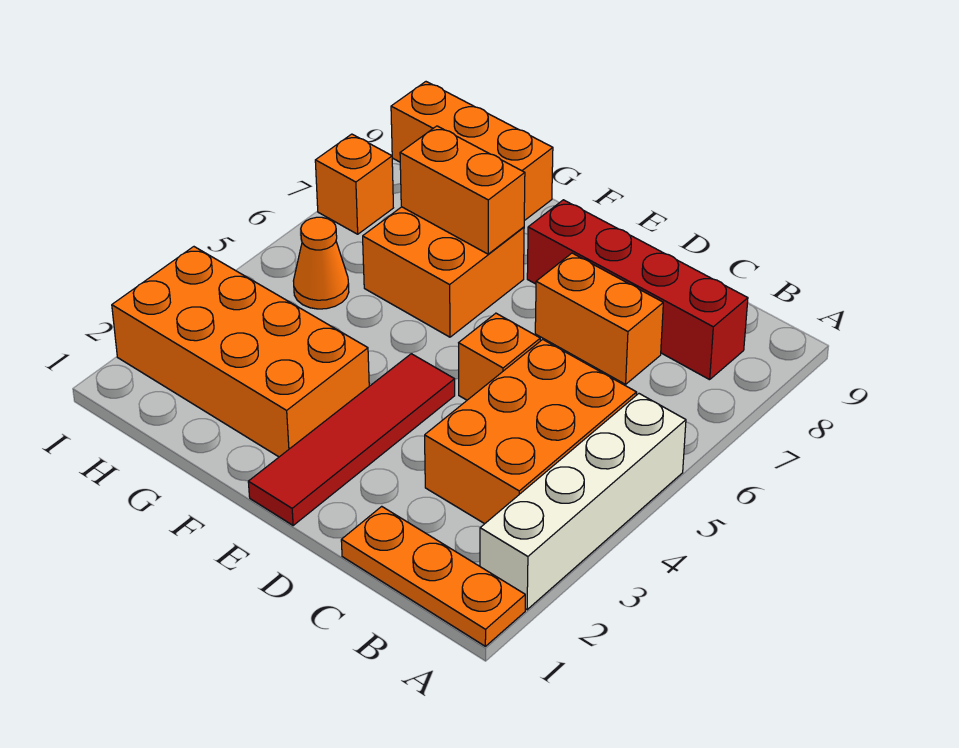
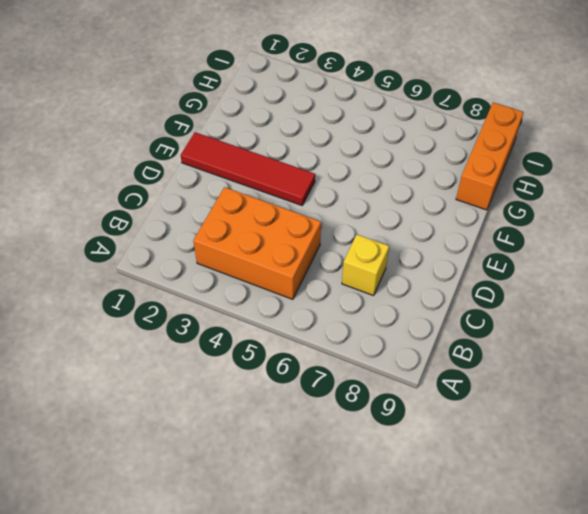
yellow 1x1 brick [342,235,389,296] -> orange 1x2 brick [535,253,663,384]
none -> orange 1x3 plate [341,506,525,646]
none -> white 1x4 brick [480,394,686,610]
none -> red 1x4 brick [527,200,748,380]

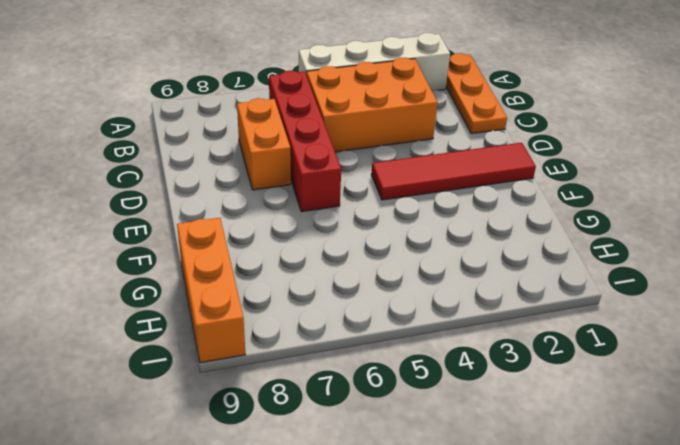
red 1x4 brick [269,71,341,212] -> red 1x4 brick moved to [527,200,748,380]
none -> orange 1x1 brick [459,313,540,400]
none -> orange 2x4 brick [112,247,369,457]
none -> orange 2x2 brick [363,207,524,337]

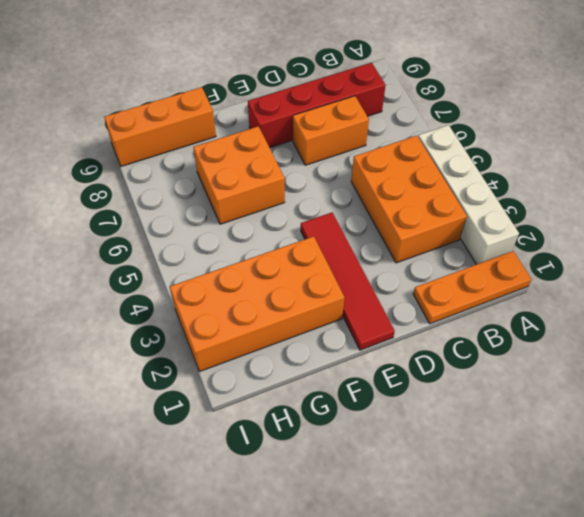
none -> orange 1x1 brick [459,313,540,400]
none -> orange 1x1 cone [294,217,349,309]
none -> orange 1x1 brick [315,134,393,234]

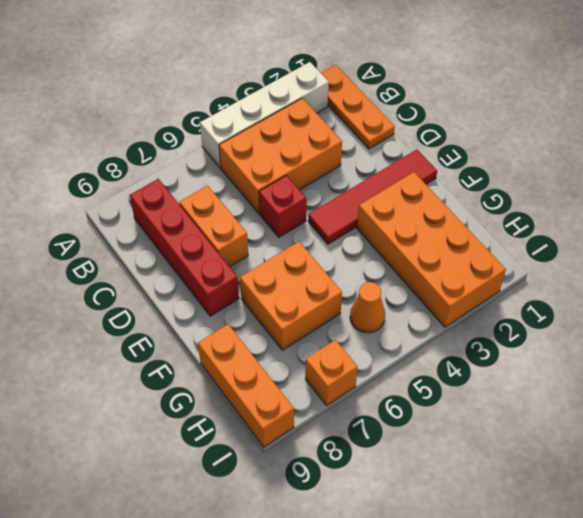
red 1x1 brick [259,175,306,237] -> orange 1x1 brick [459,313,540,400]
none -> orange 1x2 brick [400,126,525,254]

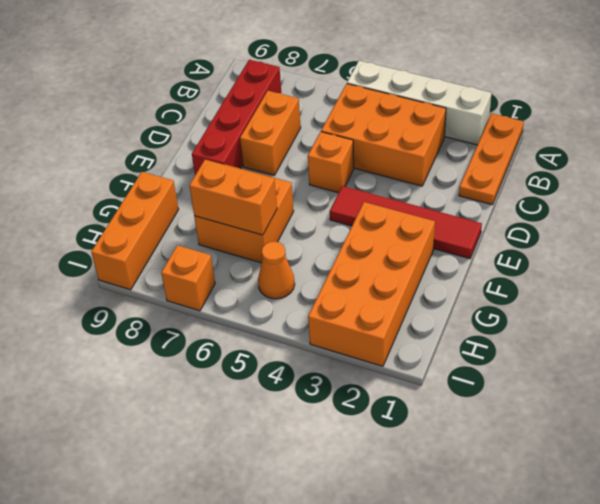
orange 1x2 brick [189,160,277,235] -> orange 1x2 brick turned to [400,126,525,254]

